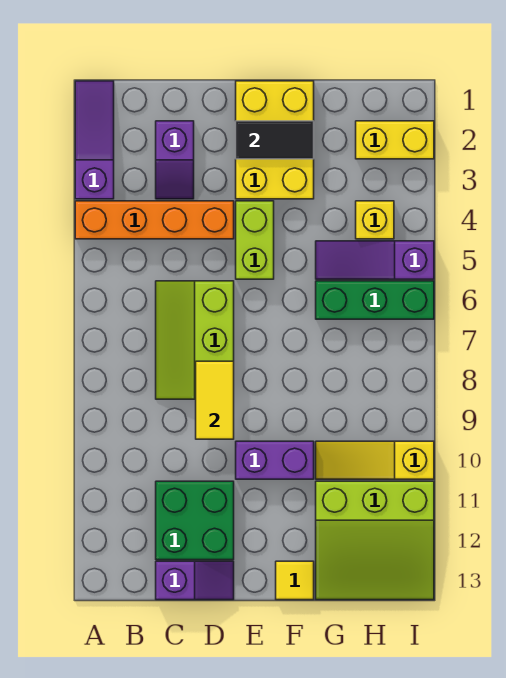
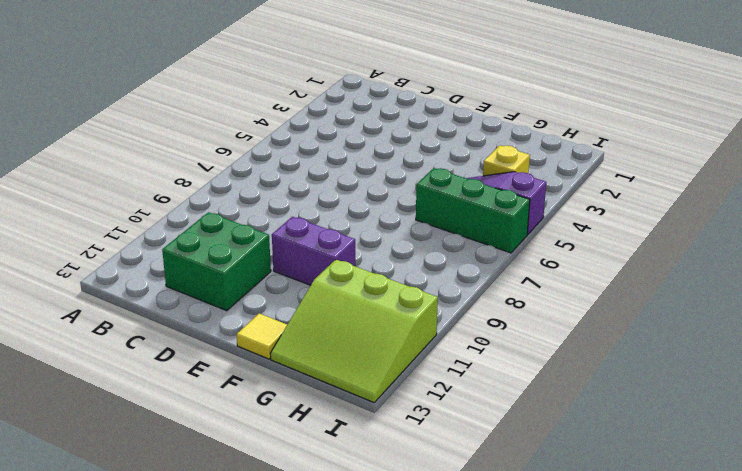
none -> purple 1x3 slope [75,81,114,199]
none -> orange 1x4 brick [75,201,234,239]
none -> purple 1x2 slope [156,121,194,199]

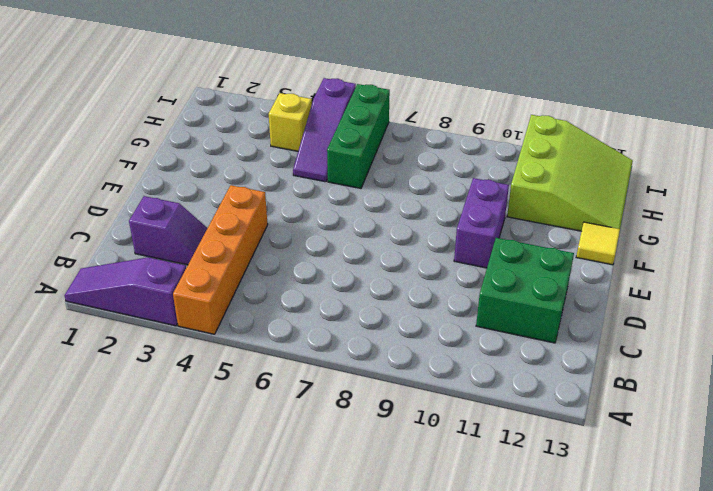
none -> lime 2x3 slope [156,281,234,399]
none -> purple 1x2 slope [156,561,234,600]
none -> yellow 2x3 brick [236,81,314,199]

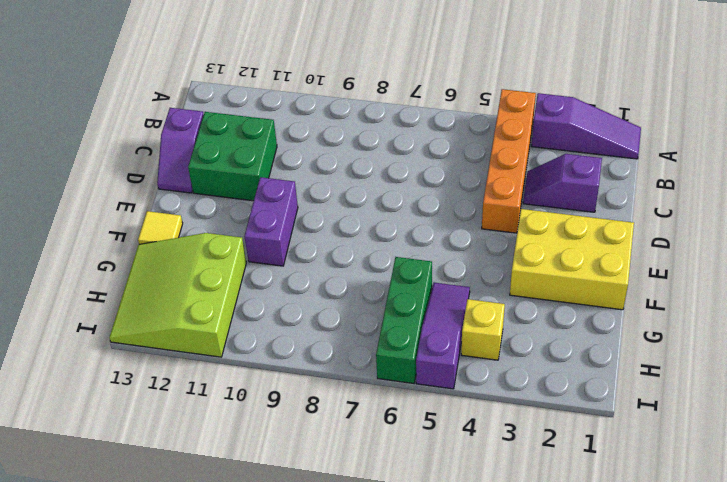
none -> lime 2x3 slope [156,281,234,399]
none -> lime 1x2 brick [236,201,274,279]
none -> yellow 1x3 slope [316,441,434,479]

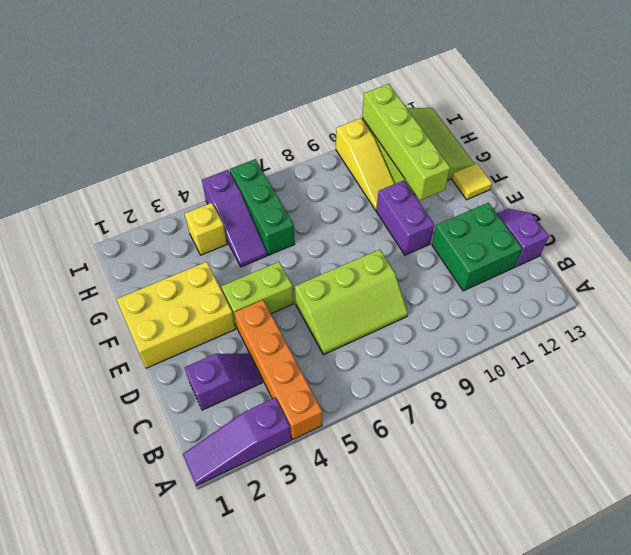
lime 1x4 brick [362,84,450,200] -> none
none -> yellow 1x2 brick [356,121,434,159]
none -> yellow 1x2 tile [196,361,234,439]
none -> black 1x2 tile [236,121,314,159]

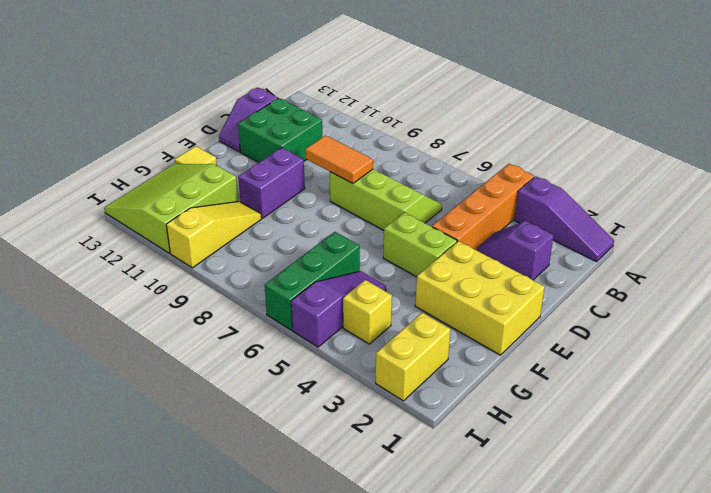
orange 1x2 tile [305,135,373,184] -> yellow 1x2 tile [196,361,234,439]
none -> black 1x2 tile [236,121,314,159]

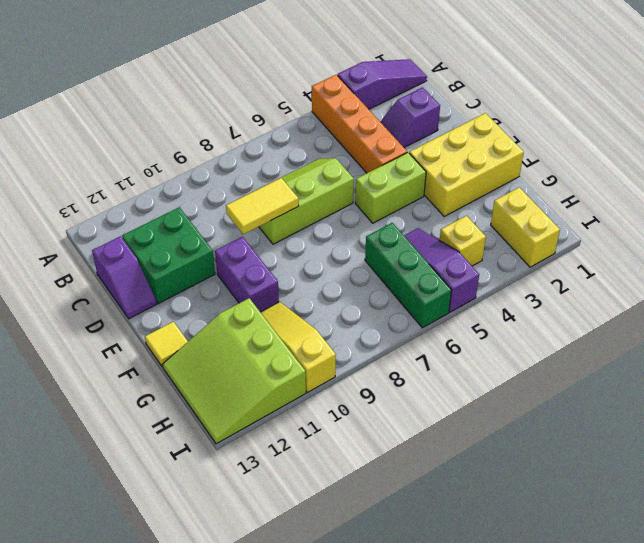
none -> black 1x2 tile [236,121,314,159]

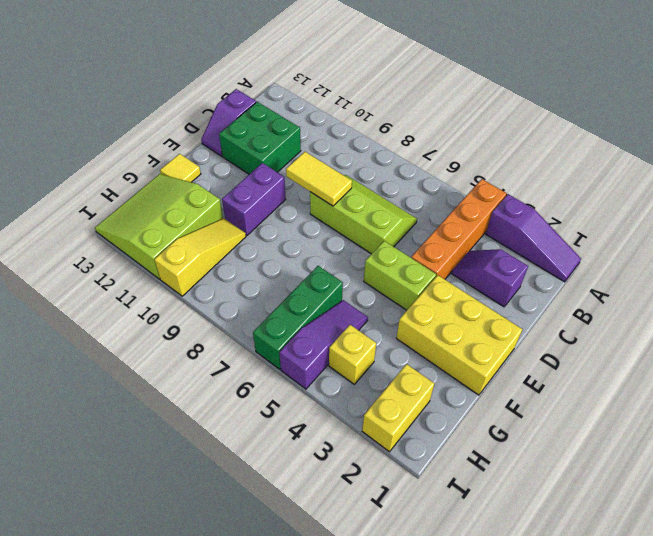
none -> black 1x2 tile [236,121,314,159]

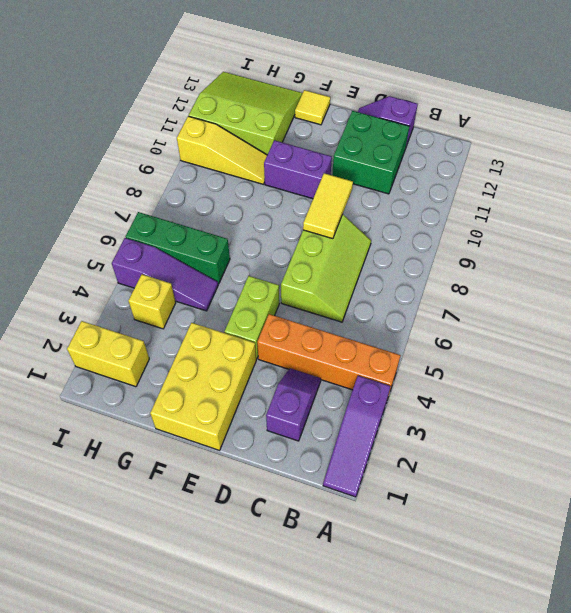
none -> black 1x2 tile [236,121,314,159]

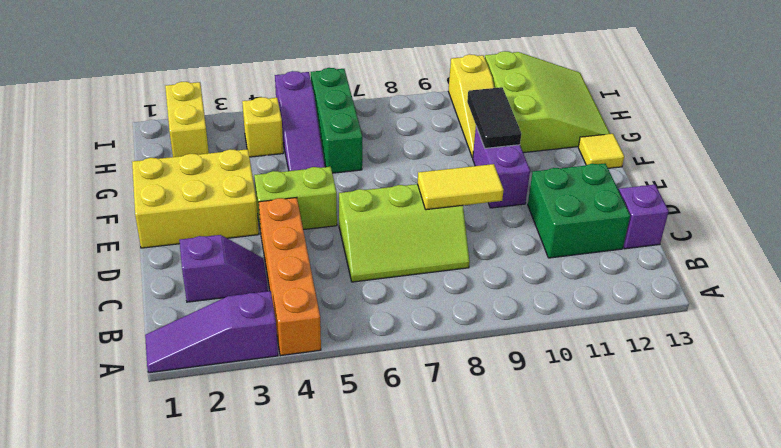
black 1x2 tile [467,87,521,148] -> black 1x2 tile moved to [236,121,314,159]

